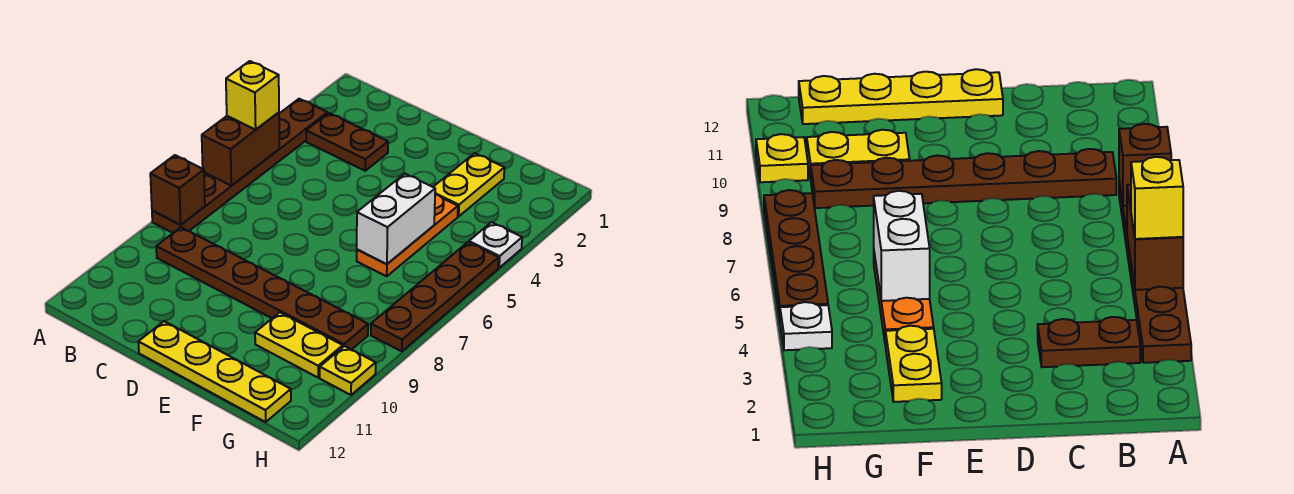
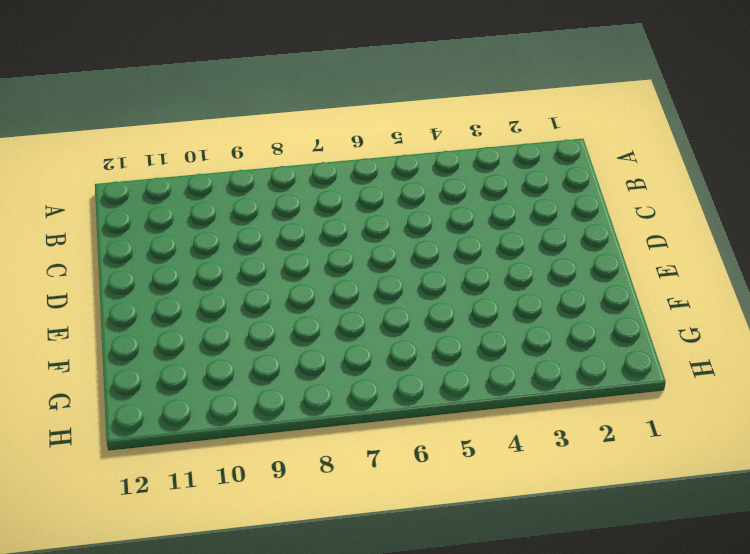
none -> brown 1x6 plate [152,99,327,233]
none -> brown 1x2 plate [306,113,388,171]
none -> brown 1x6 plate [156,227,368,350]

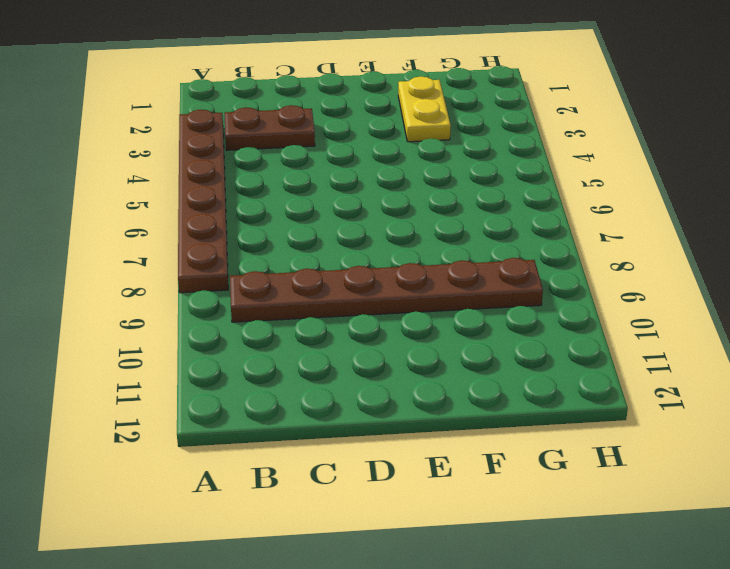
none -> yellow 1x4 plate [138,321,291,422]
none -> orange 1x3 plate [357,194,458,276]
none -> yellow 1x2 plate [255,312,343,377]

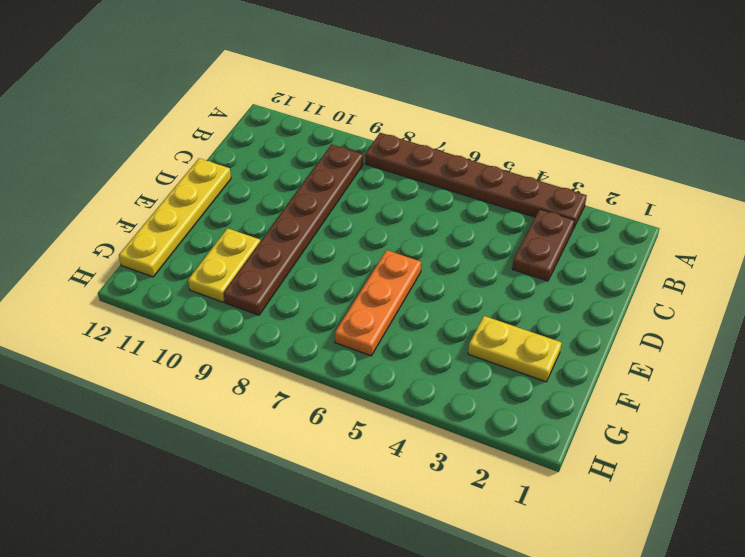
orange 1x3 plate [335,250,421,356] -> orange 1x3 plate turned to [357,194,458,276]
none -> white 1x1 plate [469,222,522,268]
none -> brown 1x4 plate [371,242,499,351]
none -> yellow 1x1 plate [320,346,376,395]

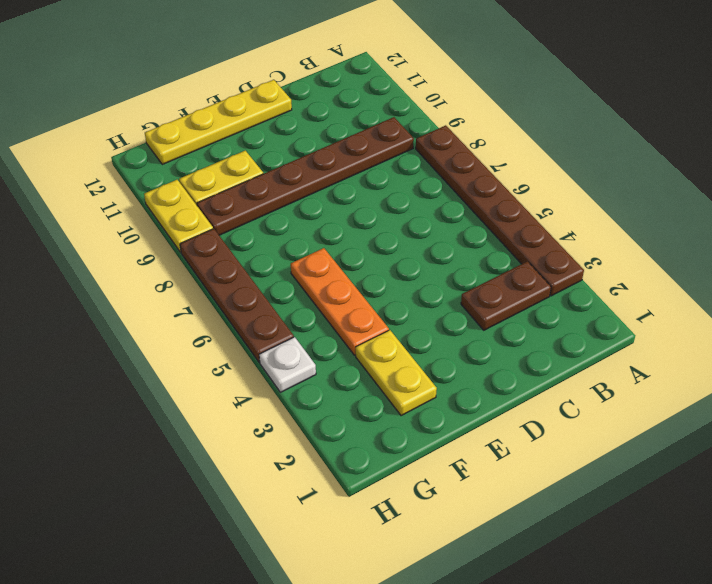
yellow 1x2 plate [144,180,213,252] -> yellow 1x1 plate [320,346,376,395]
none -> brown 1x2 brick [202,112,279,186]
none -> brown 1x1 brick [150,155,205,225]
none -> white 1x2 brick [357,174,435,264]

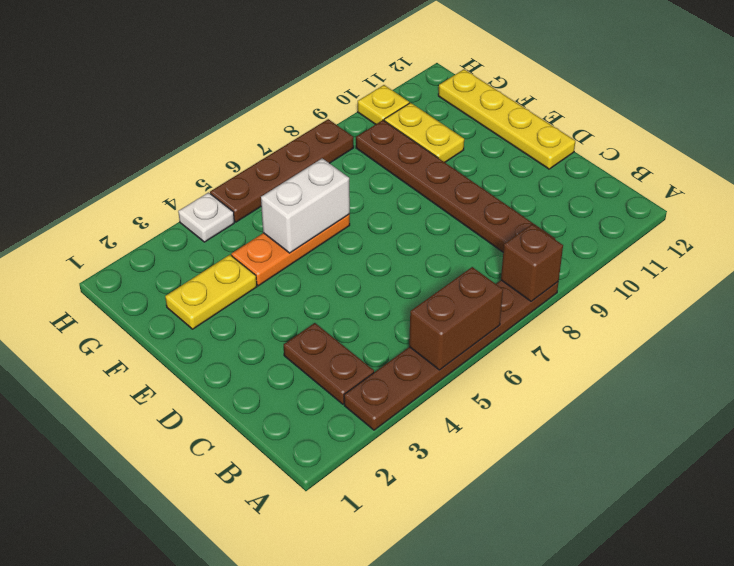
none -> yellow 1x1 brick [226,61,279,130]

